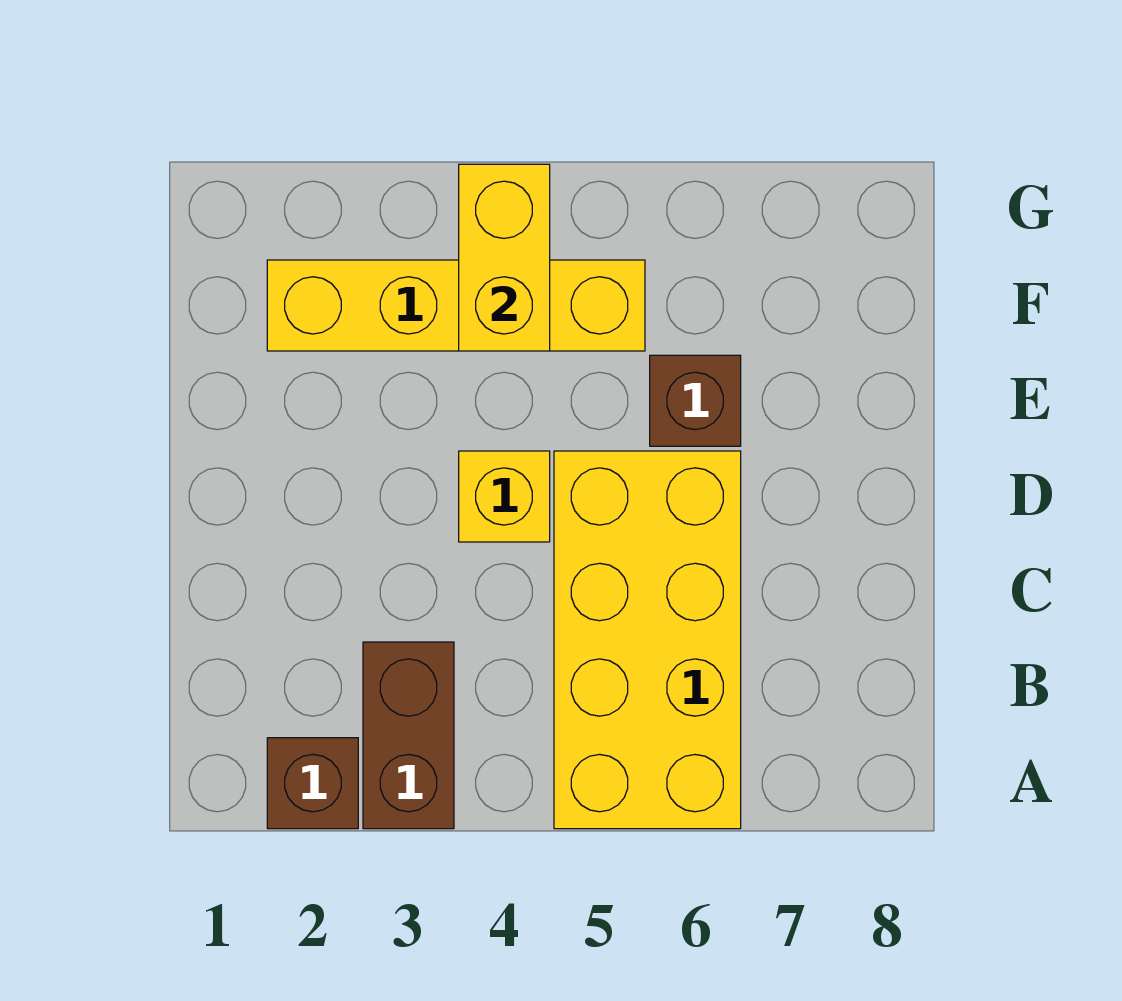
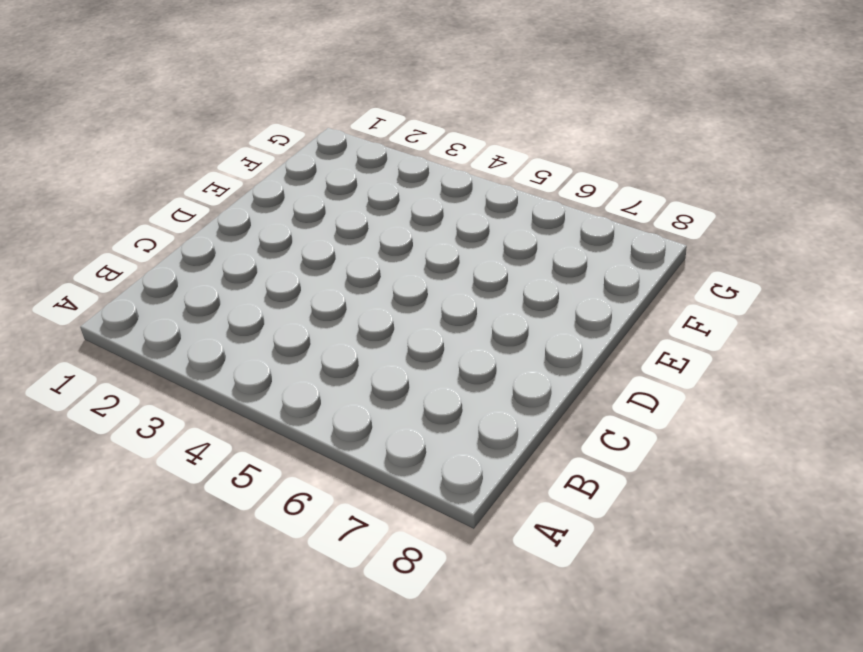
none -> brown 1x1 brick [267,738,358,829]
none -> brown 1x2 brick [363,642,454,829]

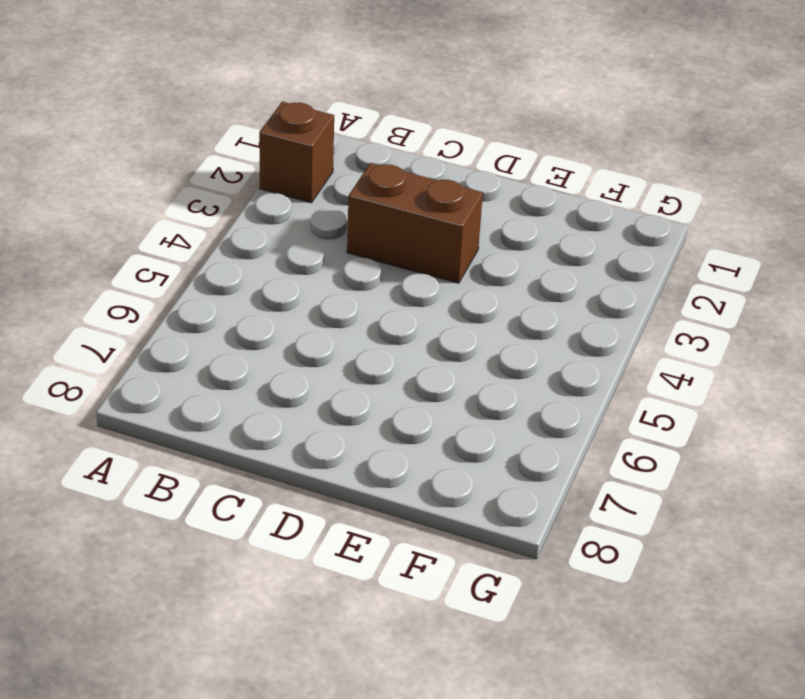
brown 1x2 brick [347,163,483,283] -> brown 1x2 brick moved to [363,642,454,829]
none -> yellow 2x4 brick [554,451,741,829]
none -> yellow 1x1 brick [459,451,550,542]

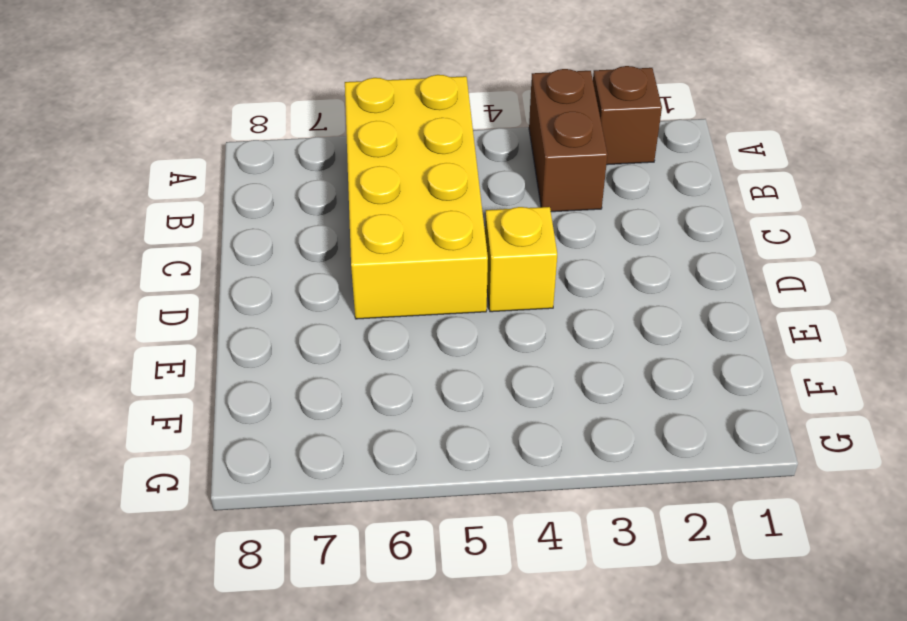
none -> brown 1x1 brick [650,355,741,446]
none -> yellow 1x4 brick [267,260,645,351]

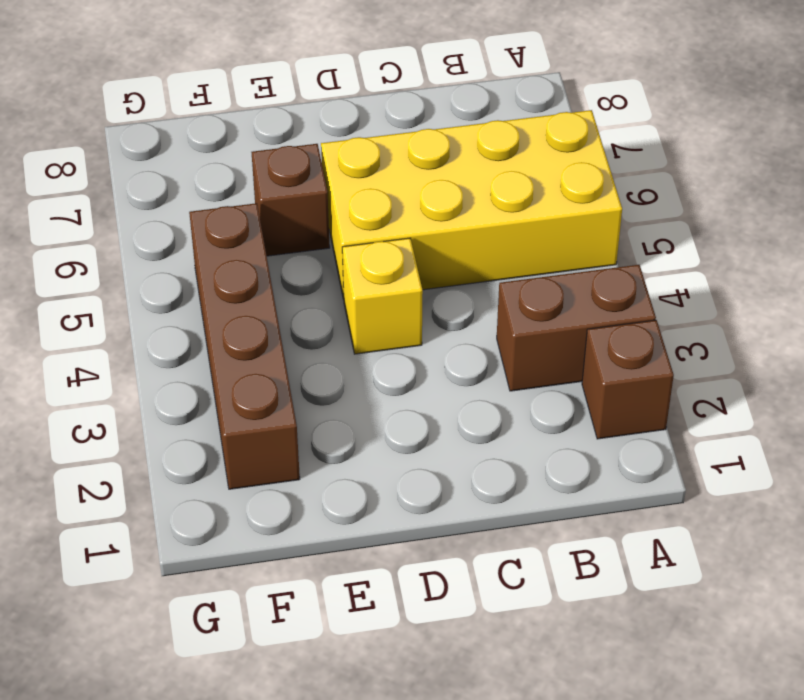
brown 1x4 brick [189,203,300,489] -> yellow 1x4 brick [267,260,645,351]
none -> yellow 1x2 brick [459,164,550,351]

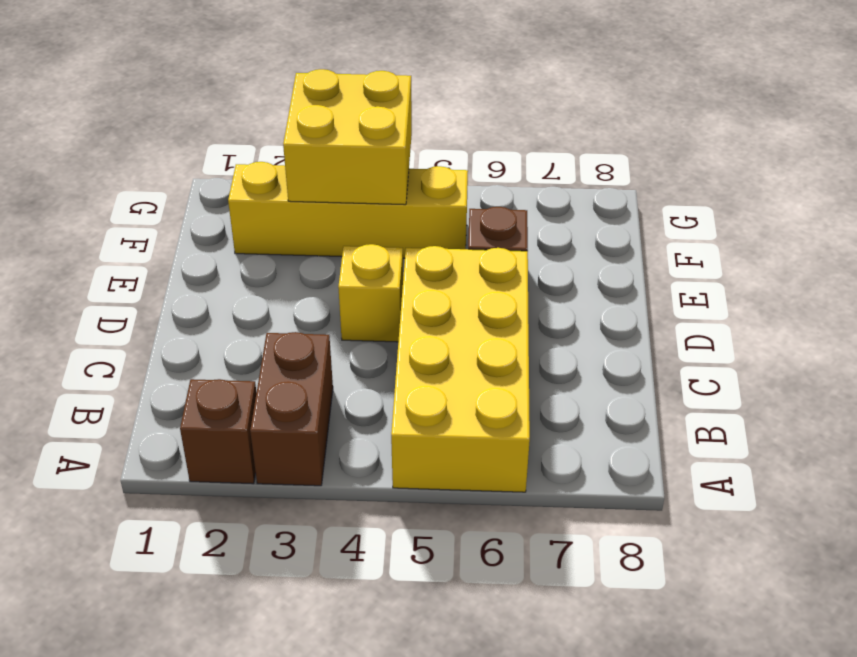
yellow 2x2 brick [283,69,412,205] -> yellow 1x2 brick [459,164,550,351]

